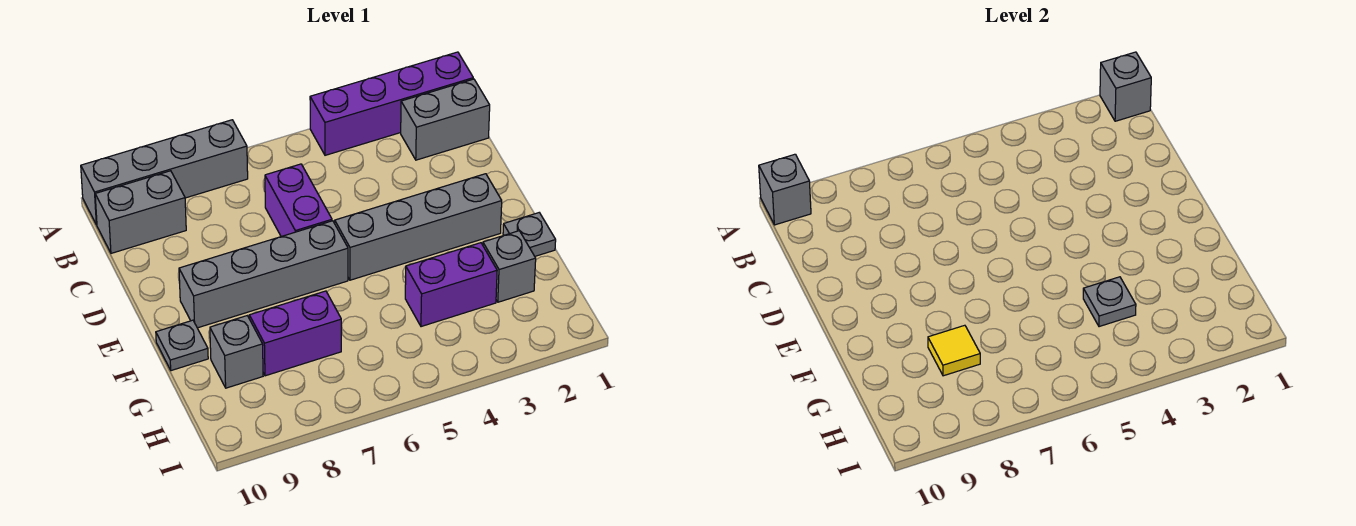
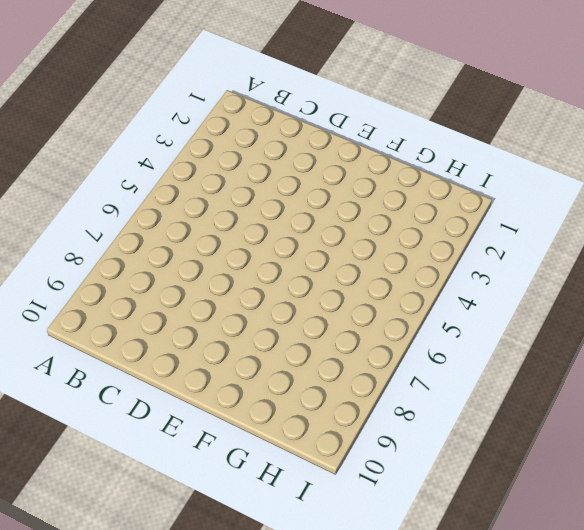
none -> purple 1x4 brick [310,52,473,155]
none -> grey 1x4 brick [81,120,248,225]
none -> grey 1x2 brick [401,79,490,160]

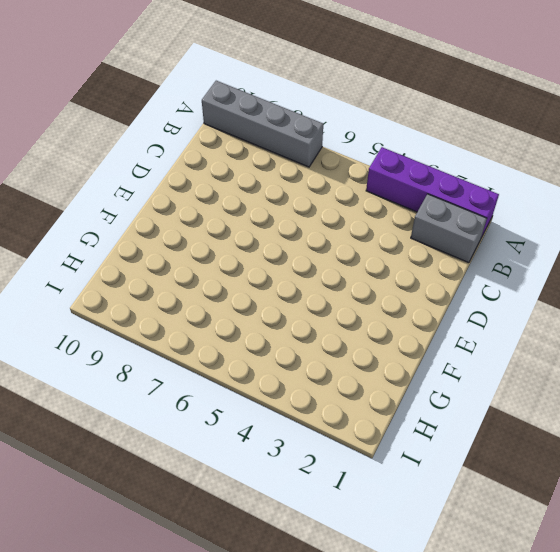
none -> grey 1x2 brick [95,171,186,253]
none -> purple 1x2 brick [265,164,332,237]
none -> grey 1x4 brick [335,174,502,280]

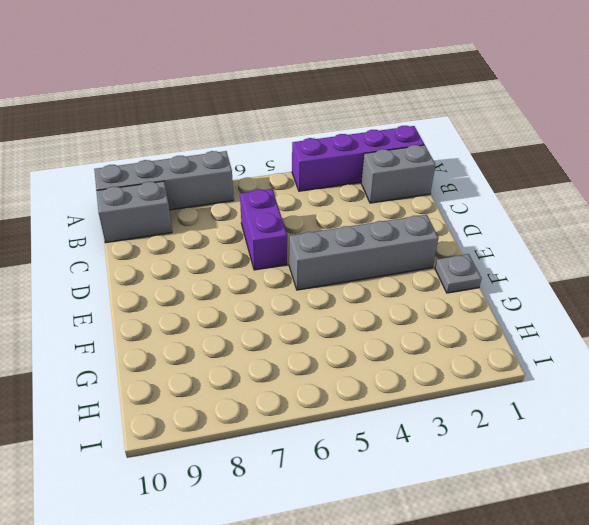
none -> grey 1x4 brick [179,221,348,328]
none -> grey 1x1 plate [156,320,208,371]
none -> grey 1x1 brick [483,231,536,302]

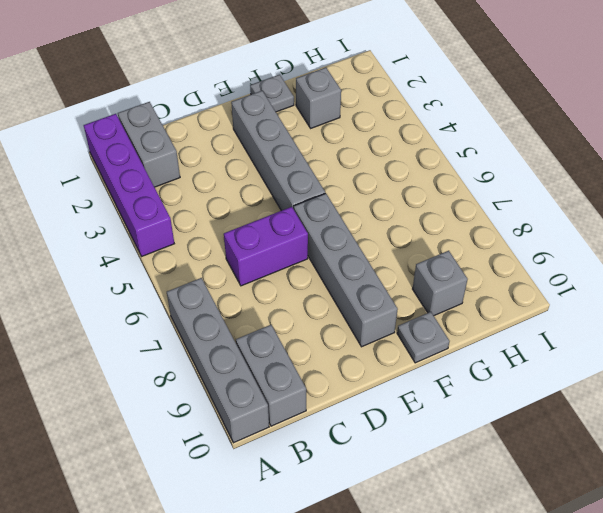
none -> purple 1x2 brick [405,243,497,327]
none -> purple 1x2 brick [249,291,341,376]
none -> grey 1x1 brick [1100,52,1151,121]

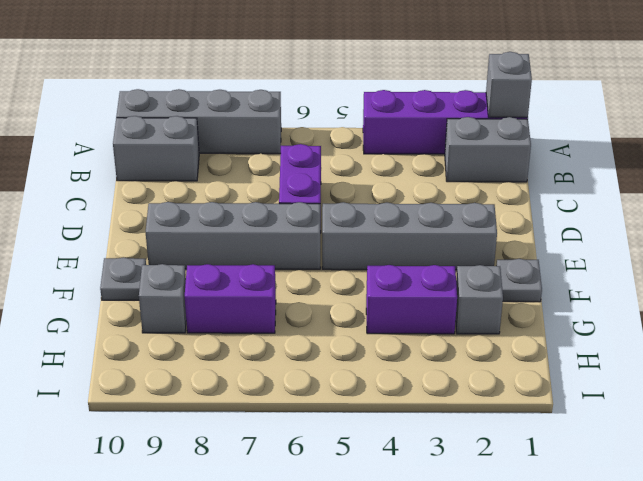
none -> grey 1x1 brick [759,154,811,225]
none -> grey 1x1 plate [1083,277,1136,327]
none -> yellow 1x1 tile [928,325,980,376]

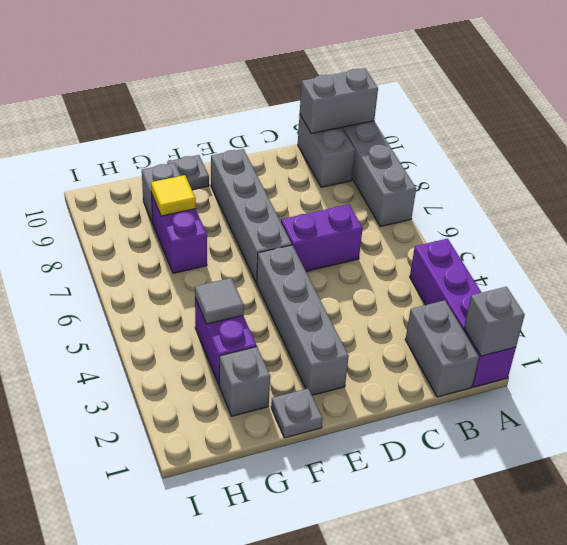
grey 1x2 brick [300,69,378,134] -> grey 1x1 brick [759,154,811,225]
grey 1x1 tile [195,278,244,324] -> grey 1x1 plate [1083,277,1136,327]

